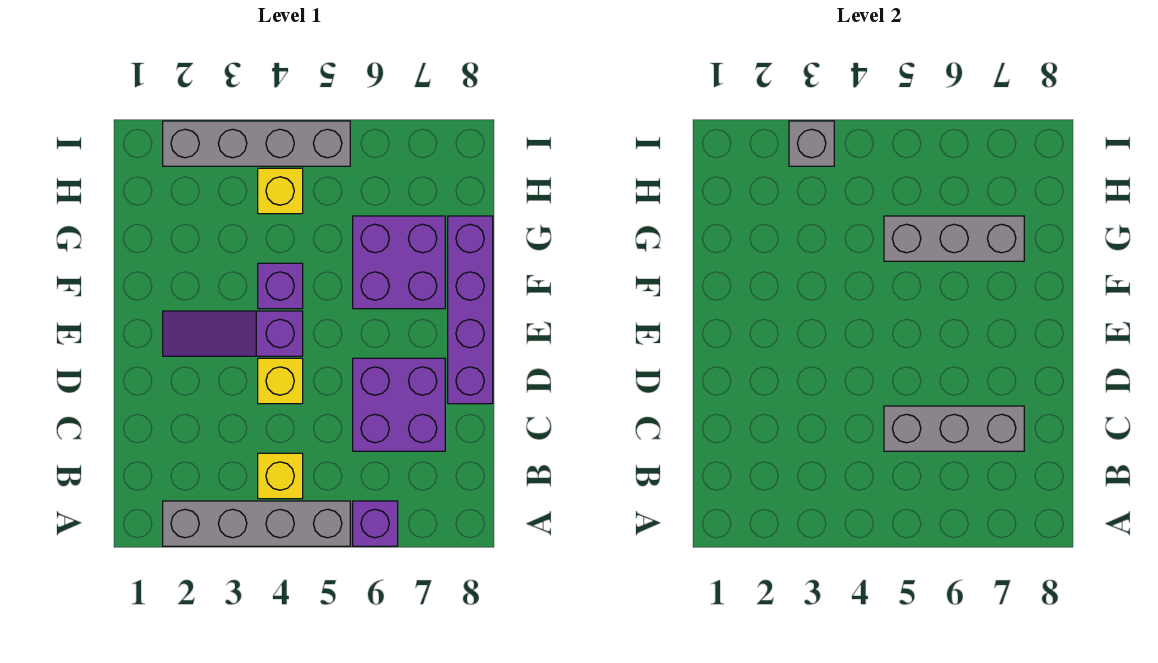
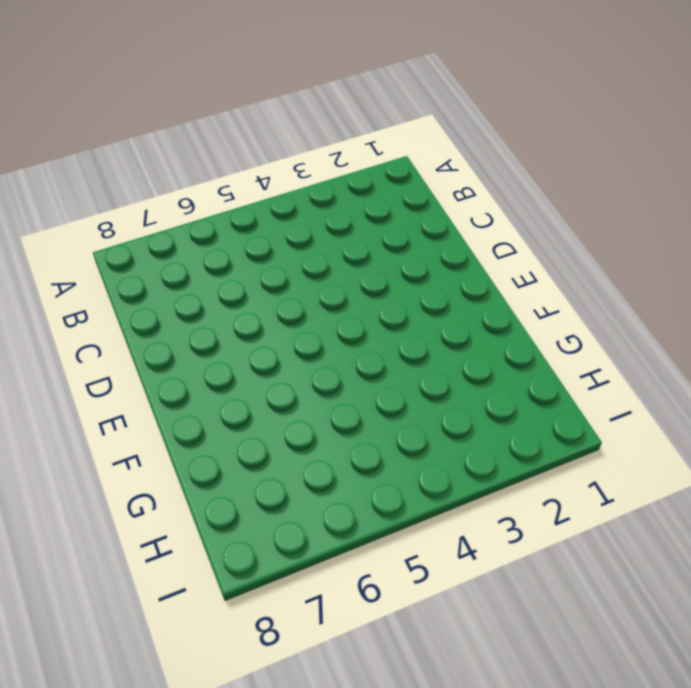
none -> grey 1x4 brick [163,501,350,546]
none -> purple 1x1 brick [353,501,398,546]
none -> yellow 1x1 brick [258,453,303,499]

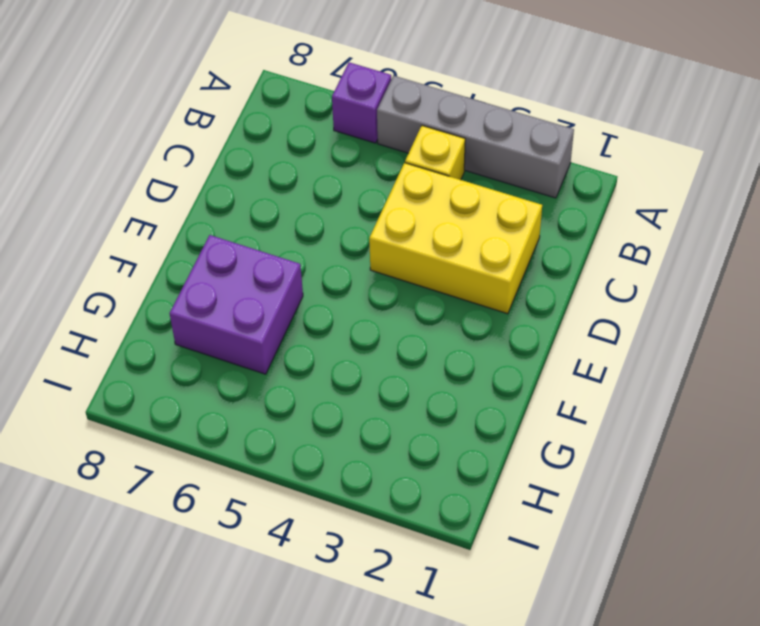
yellow 2x3 brick [369,163,542,314] -> yellow 1x1 brick [258,358,303,404]
none -> purple 2x2 brick [353,358,445,451]
none -> purple 1x4 brick [448,216,493,404]
none -> purple 1x3 slope [163,311,303,356]

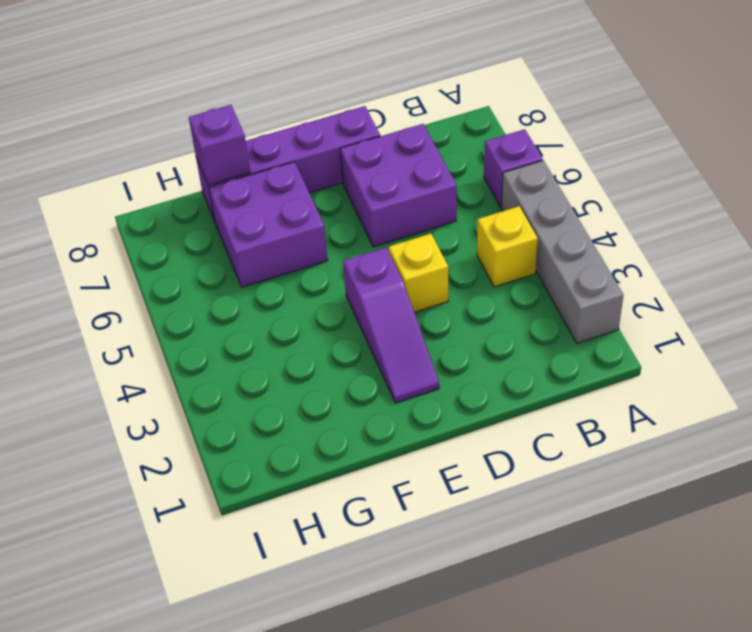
purple 1x1 brick [189,105,250,185] -> purple 1x1 brick moved to [258,263,303,309]
none -> yellow 1x1 brick [258,168,303,214]
none -> grey 1x4 brick [163,121,350,166]
none -> grey 1x3 brick [884,406,1024,451]

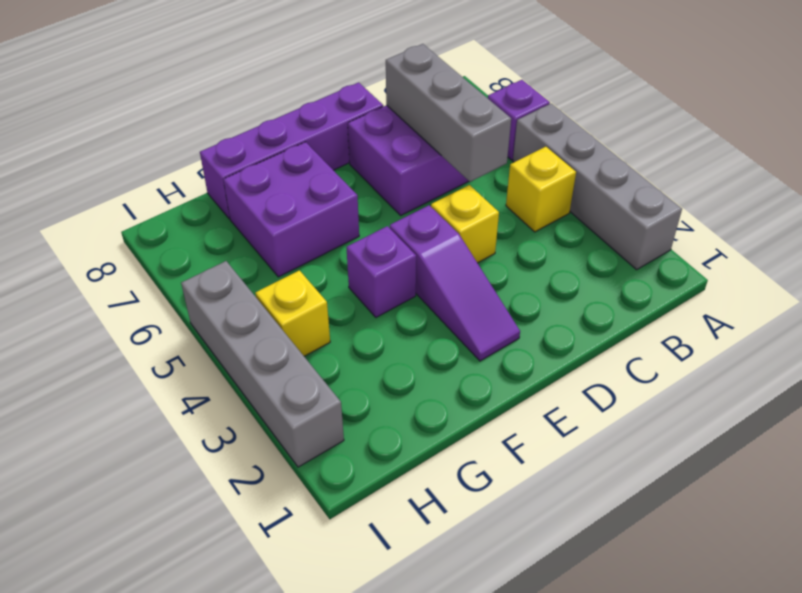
none -> grey 1x3 brick [884,216,1024,261]
none -> grey 1x1 brick [789,121,834,166]

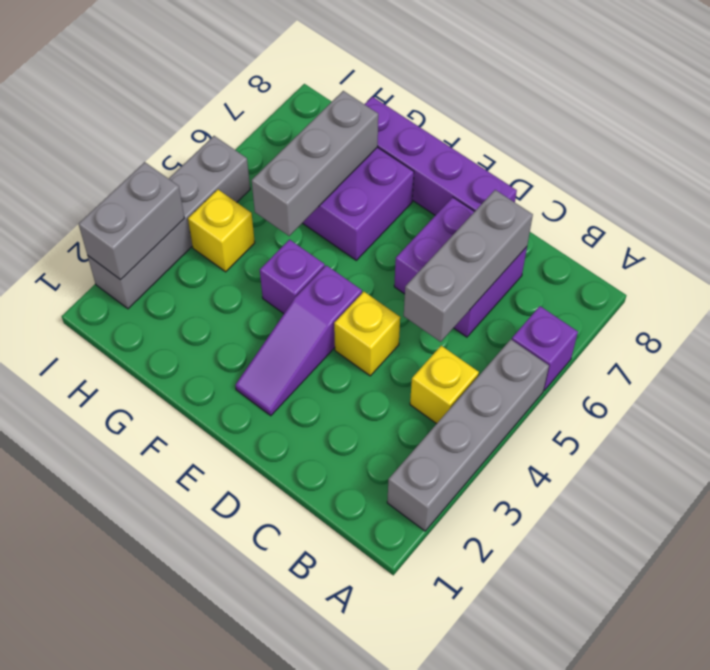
grey 1x2 brick [79,162,184,280] -> grey 1x1 brick [789,121,834,166]

